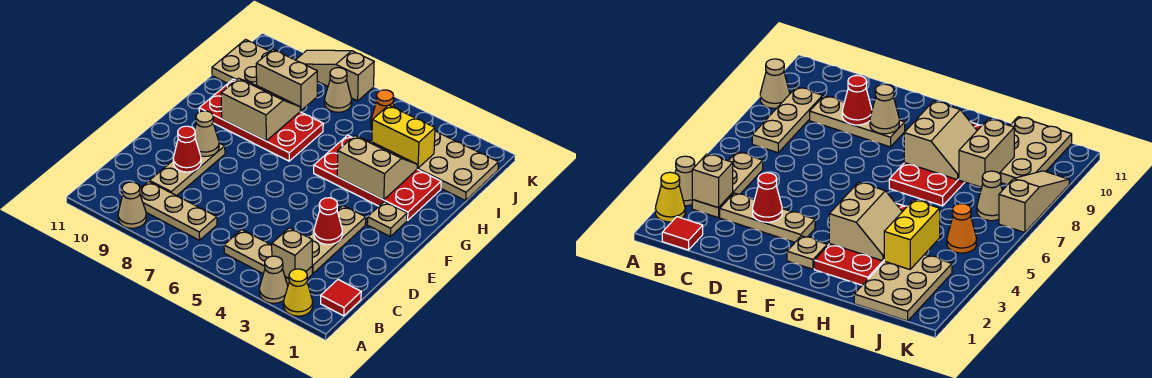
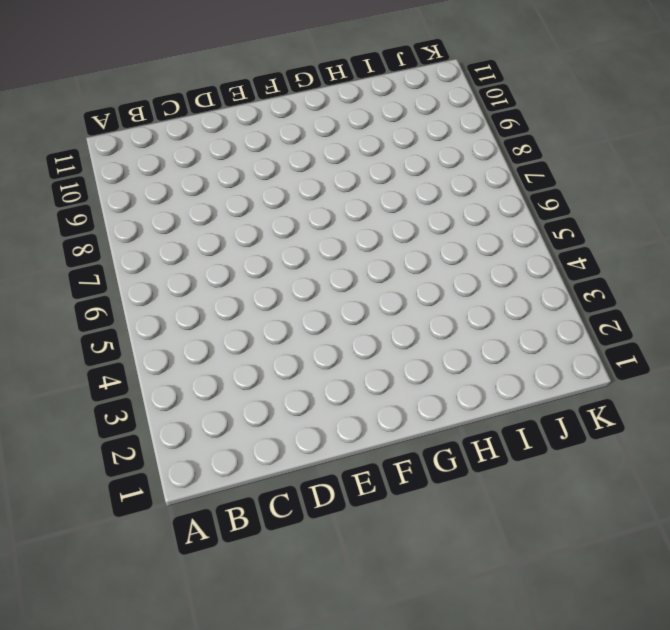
none -> yellow 1x1 cone [284,269,313,316]
none -> tan 1x1 cone [259,256,288,303]
none -> tan 1x1 cone [118,182,146,228]

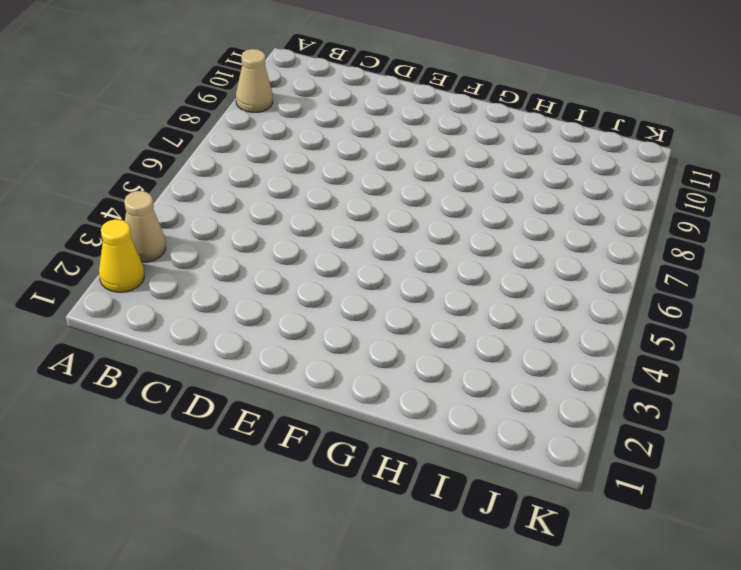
none -> red 1x1 tile [321,280,361,316]
none -> tan 1x3 plate [224,230,312,285]
none -> tan 1x3 plate [140,181,217,240]

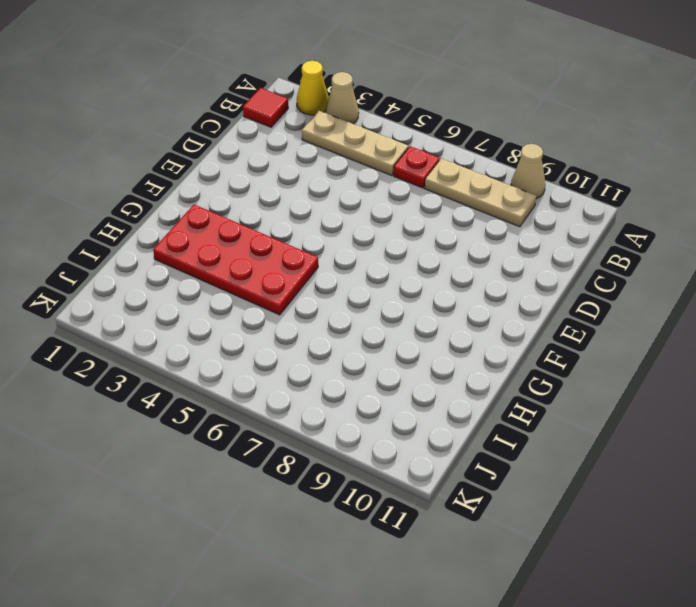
red 1x1 plate [393,146,440,188] -> none
none -> tan 1x3 plate [309,206,366,273]
none -> tan 1x3 plate [149,143,225,196]
none -> tan 1x1 plate [367,202,407,236]

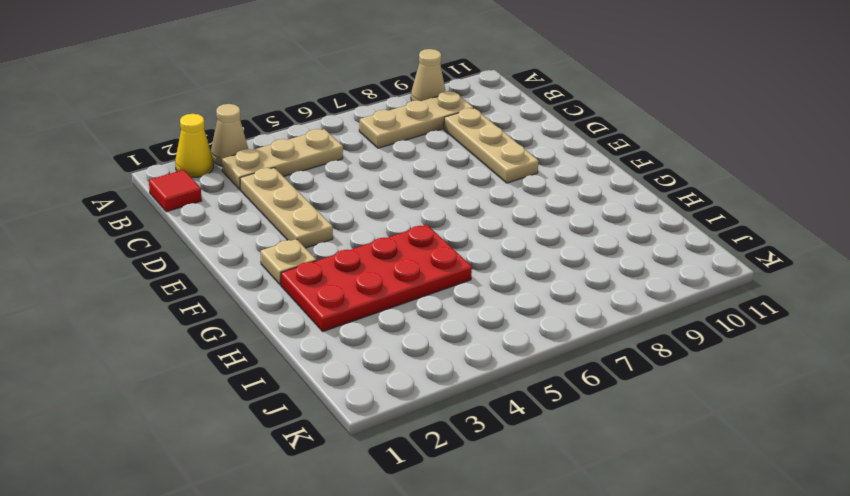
none -> red 2x4 plate [199,79,323,161]
none -> tan 2x3 plate [417,131,499,200]
none -> tan 2x3 plate [212,40,270,85]

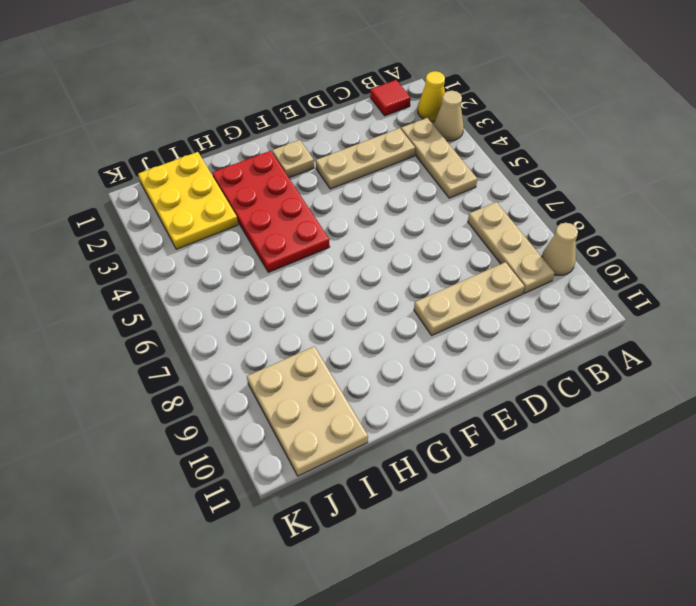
yellow 2x3 plate [138,152,238,249] -> tan 2x3 plate [417,131,499,200]
none -> red 2x4 plate [199,79,323,161]
none -> orange 1x1 cone [371,90,394,129]
none -> tan 1x1 cone [325,68,352,112]

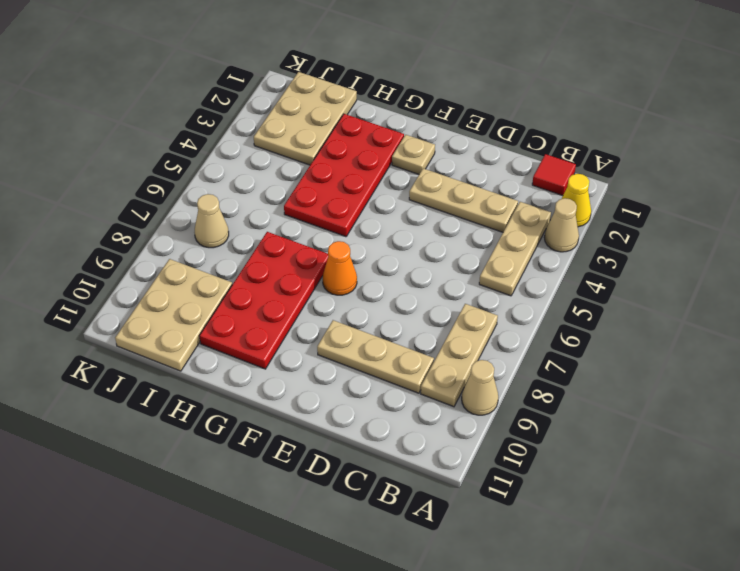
orange 1x1 cone [323,241,357,295] -> orange 1x1 cone moved to [371,90,394,129]
none -> tan 1x3 slope [296,50,374,101]
none -> tan 1x1 brick [272,228,312,279]
none -> red 1x1 cone [314,198,342,244]

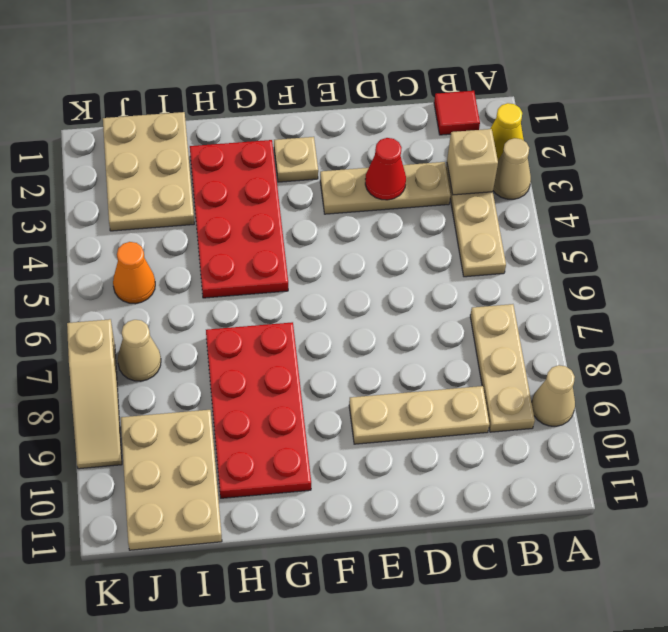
none -> red 1x1 cone [173,126,201,172]
none -> tan 1x1 cone [195,111,219,156]
none -> tan 2x2 slope [337,136,417,200]

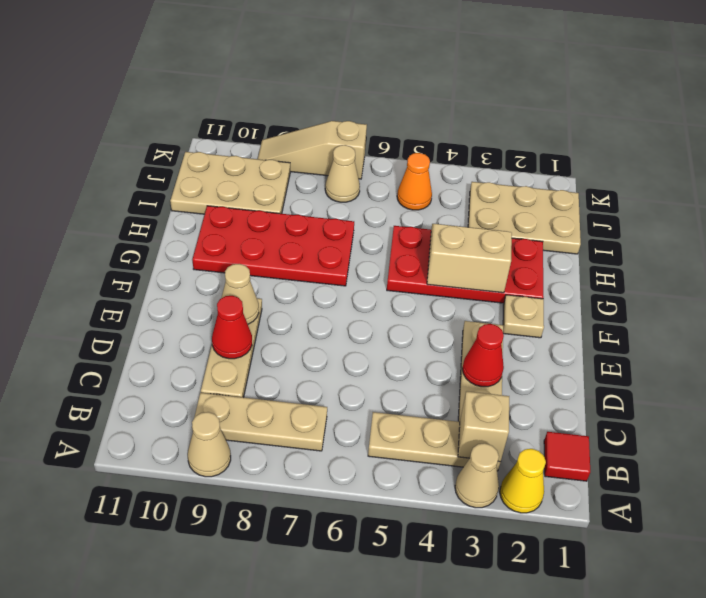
none -> tan 2x2 slope [221,78,300,141]
none -> yellow 1x2 brick [372,105,435,168]
none -> tan 1x2 brick [256,50,317,111]

